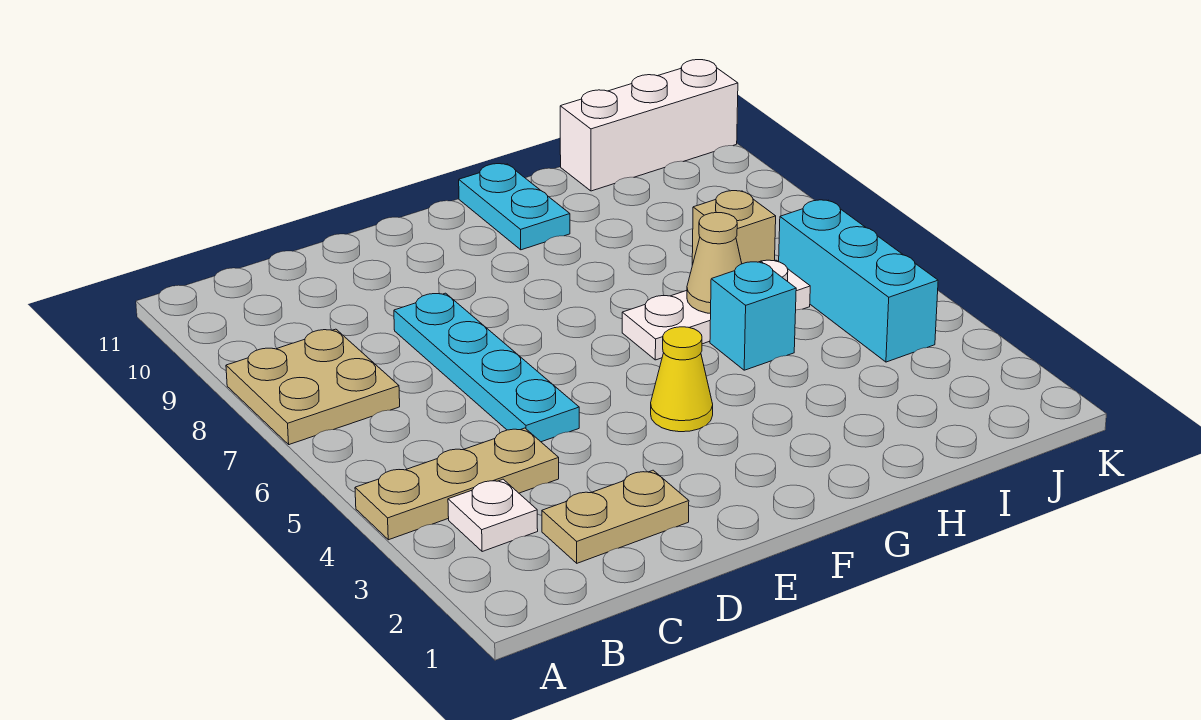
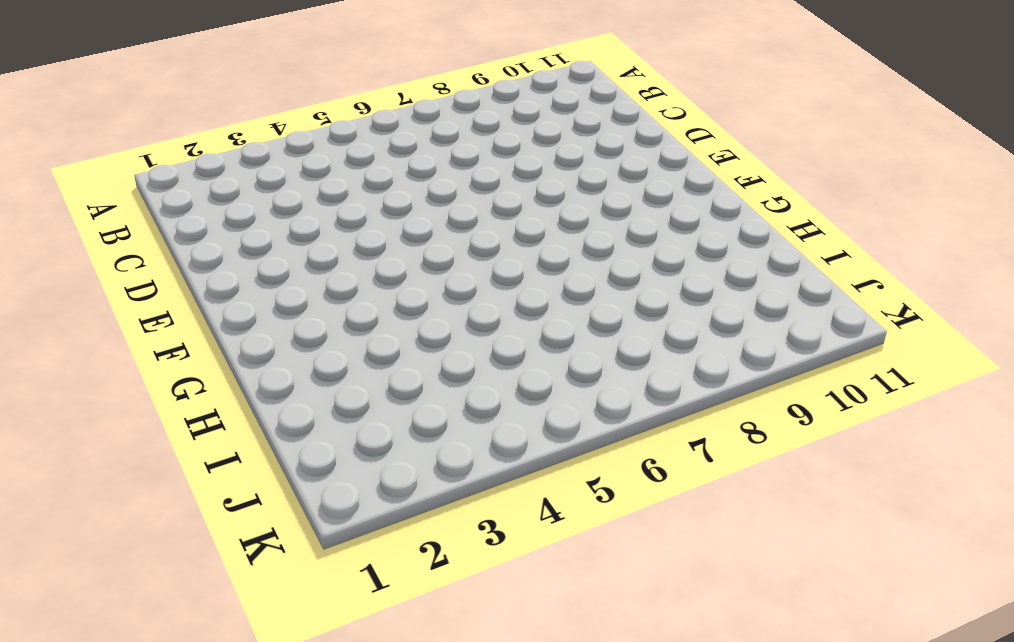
none -> tan 1x3 plate [355,428,559,540]
none -> tan 2x2 plate [226,329,400,445]
none -> white 1x1 plate [448,479,538,552]

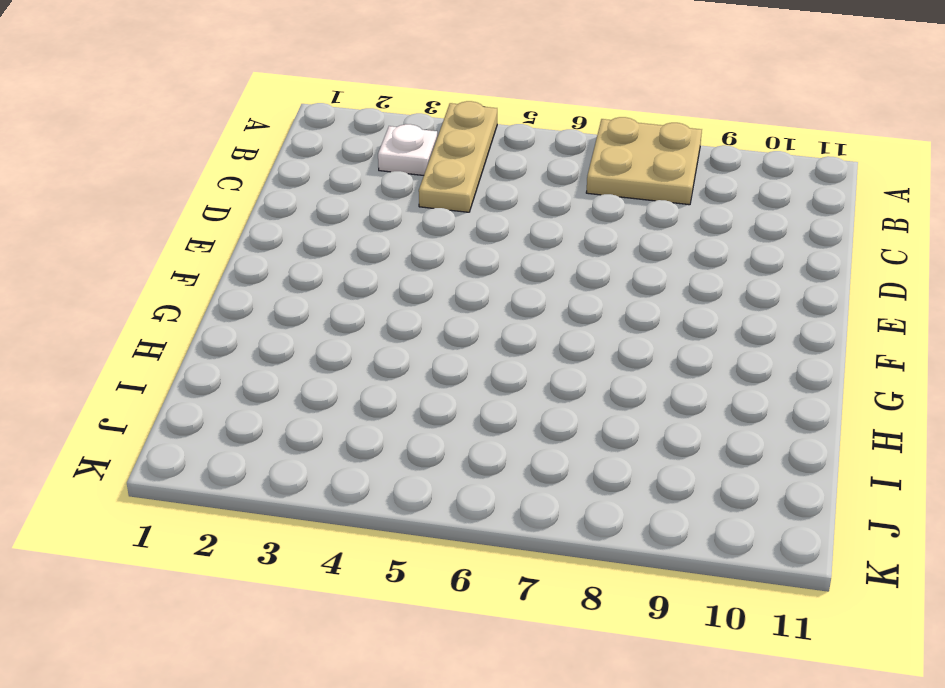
none -> tan 1x2 plate [542,470,689,563]
none -> cyan 1x4 plate [394,293,579,442]
none -> yellow 1x1 cone [651,327,713,432]

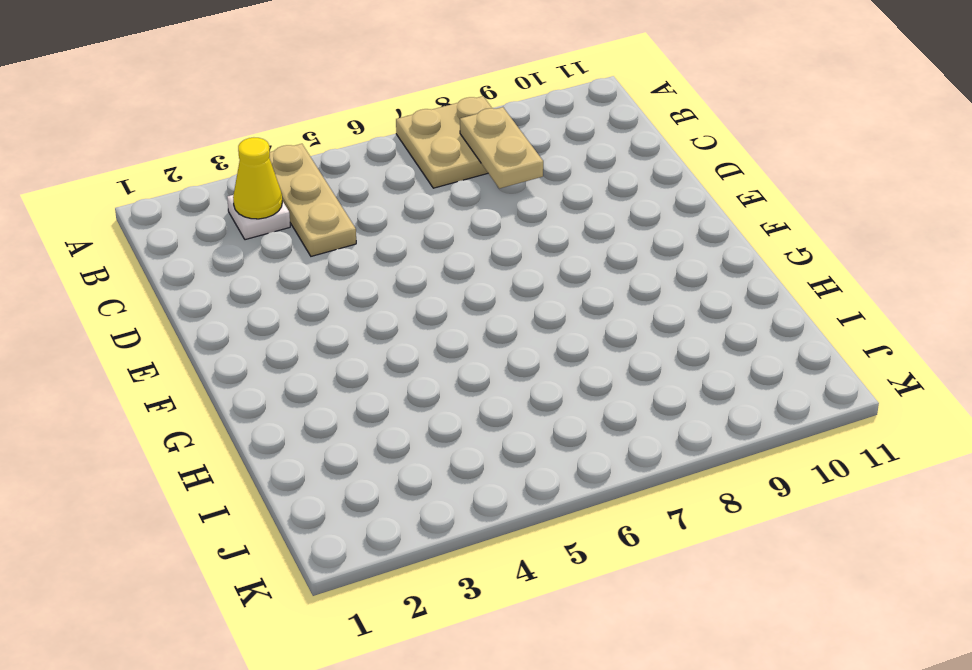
yellow 1x1 cone [233,138,282,219] -> yellow 1x1 cone moved to [651,327,713,432]
tan 1x2 plate [460,107,543,188] -> tan 1x2 plate moved to [542,470,689,563]
none -> cyan 1x4 plate [394,293,579,442]
none -> white 1x3 plate [622,260,810,360]
none -> cyan 1x2 plate [459,164,570,250]

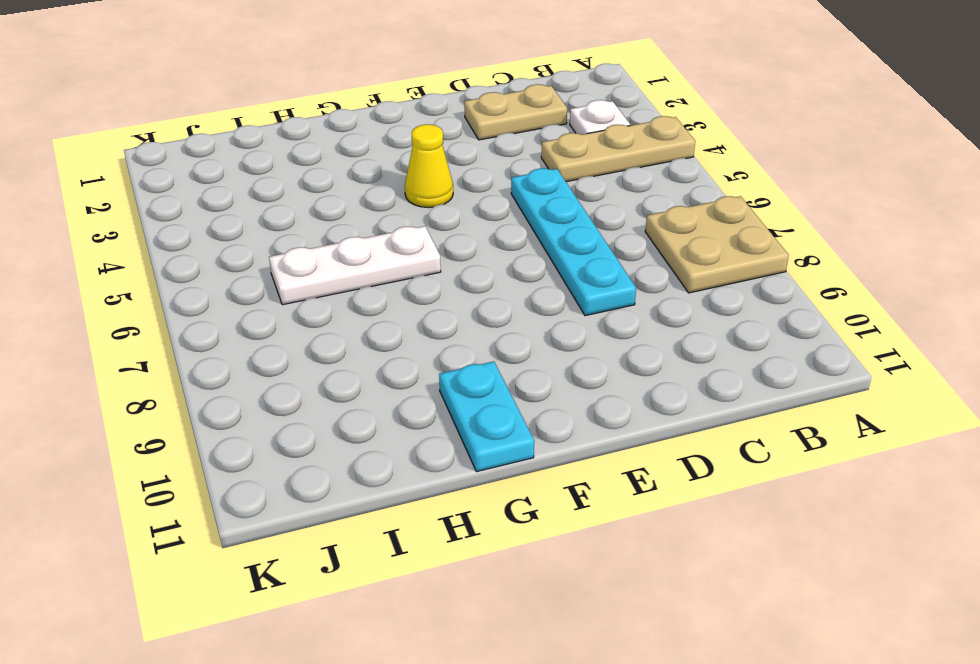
none -> cyan 1x1 brick [710,262,796,370]
none -> tan 1x1 brick [692,191,776,265]
none -> white 1x3 brick [560,60,738,191]

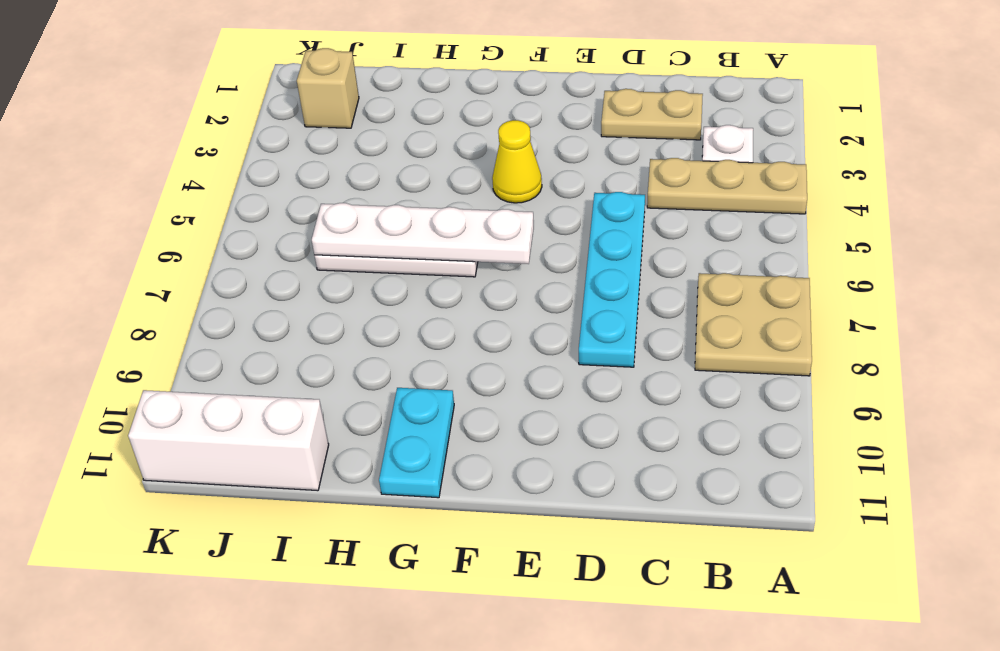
white 1x4 plate [312,203,534,264] -> tan 1x1 cone [687,213,742,314]
tan 1x1 brick [297,48,359,128] -> tan 1x1 brick moved to [692,191,776,265]
none -> cyan 1x1 brick [710,262,796,370]
none -> cyan 1x3 brick [779,200,938,362]

